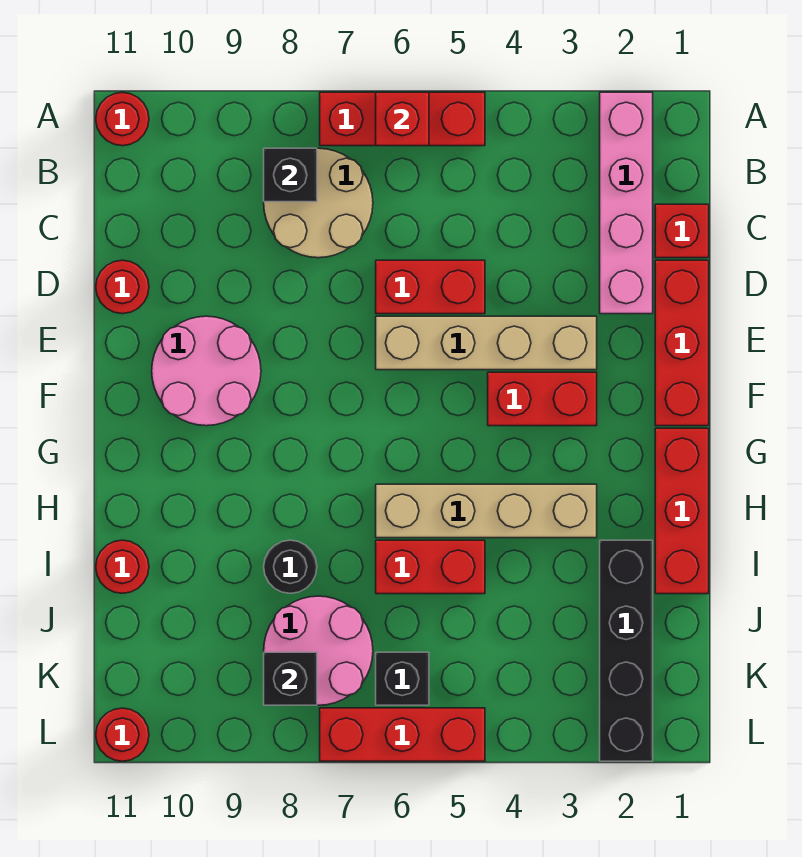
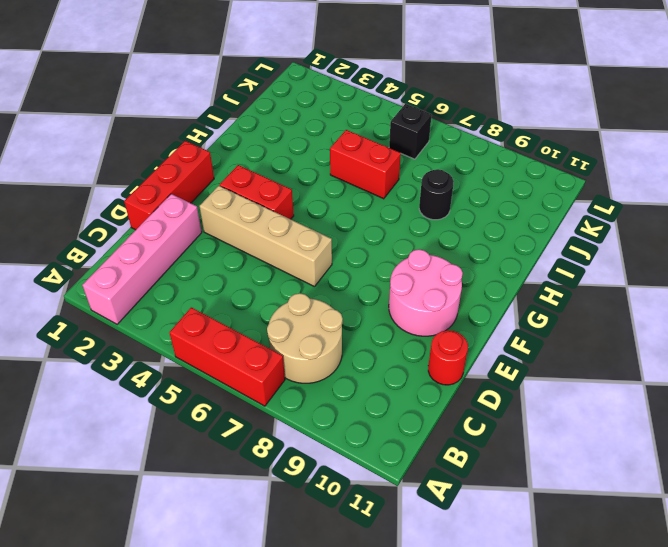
none -> red 1x1 round brick [96,92,149,146]
none -> red 1x1 brick [655,204,709,258]
none -> red 1x2 brick [376,260,485,314]

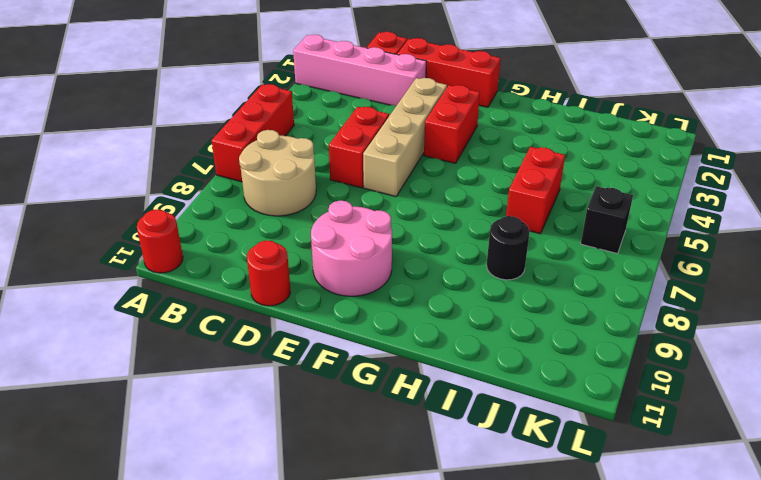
none -> red 1x3 brick [655,428,709,594]
none -> tan 1x4 brick [376,484,597,538]
none -> black 1x4 brick [600,540,653,761]

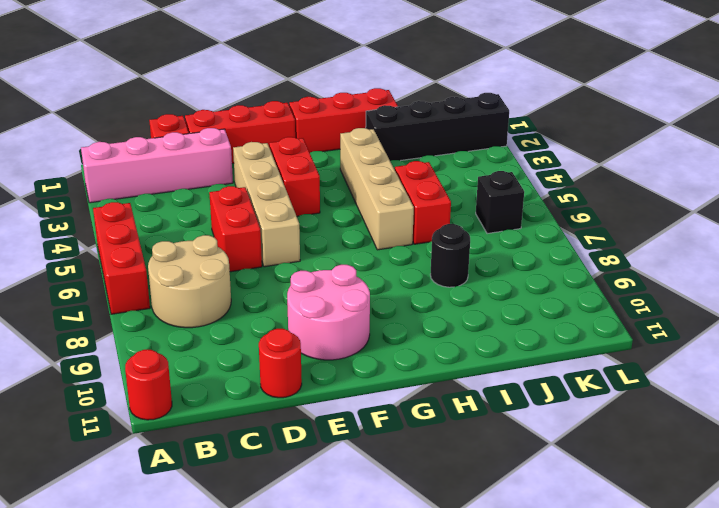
none -> red 1x1 round brick [96,540,149,593]
none -> pink 2x2 round brick [264,596,373,705]
none -> red 1x3 brick [320,708,485,761]

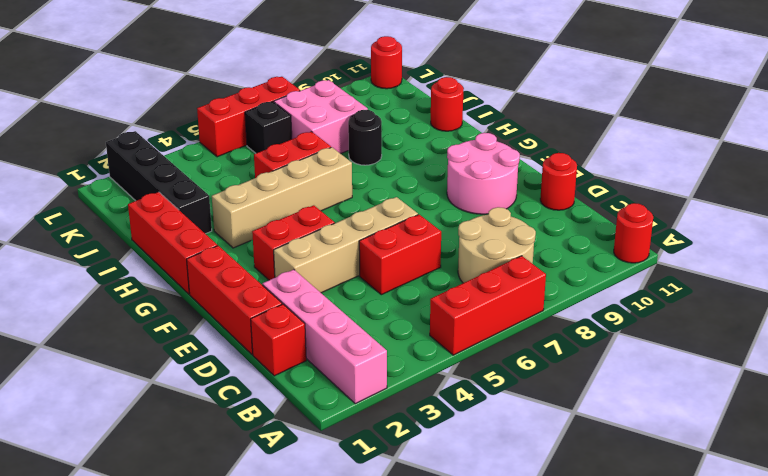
pink 2x2 brick [274,80,368,154] -> pink 2x2 round brick [264,596,373,705]
none -> red 1x1 brick [376,92,429,146]
none -> black 1x1 brick [264,148,317,202]
none -> black 1x1 brick [264,652,317,705]

